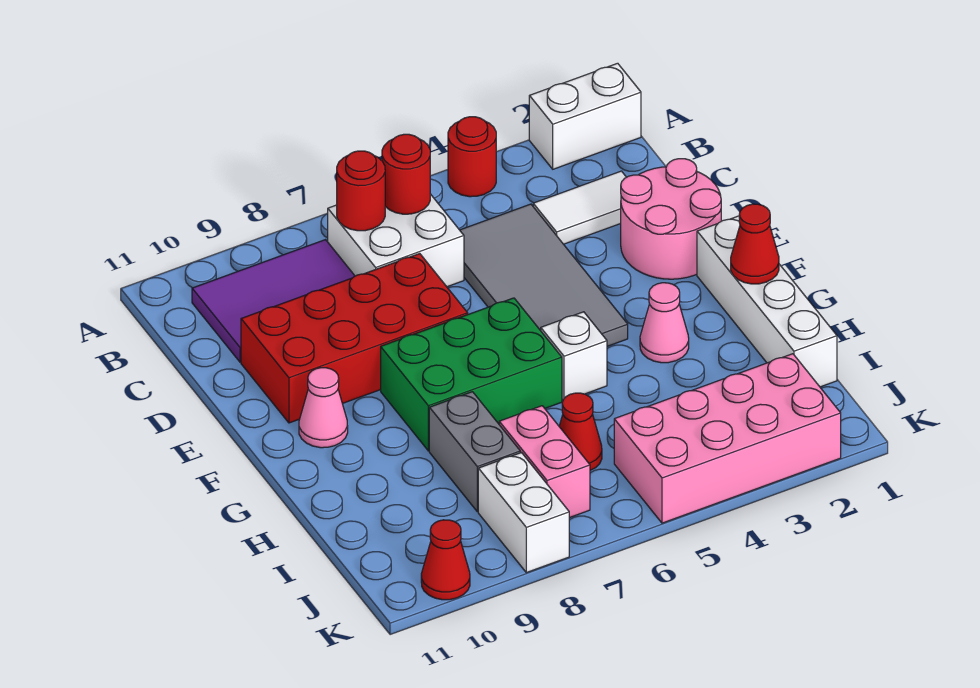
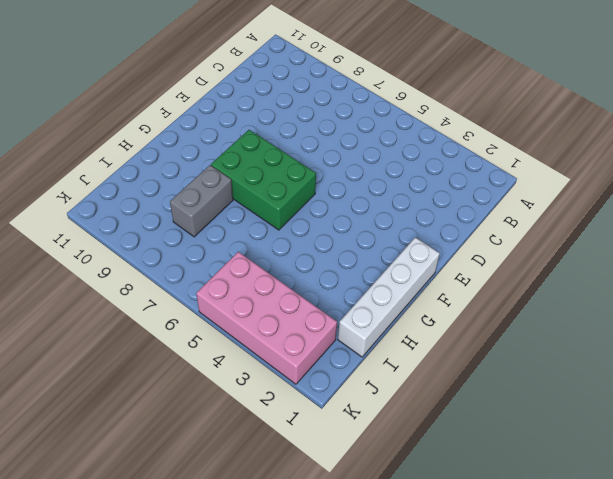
none -> white 1x2 brick [529,63,641,169]
none -> red 1x1 round brick [448,117,496,197]
none -> white 2x2 brick [328,194,464,287]

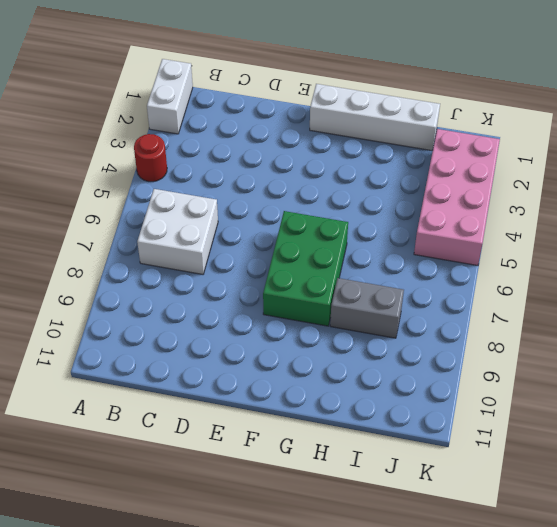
none -> purple 2x3 tile [192,240,355,362]
none -> white 1x2 tile [533,171,626,244]
none -> grey 2x4 tile [460,204,628,346]

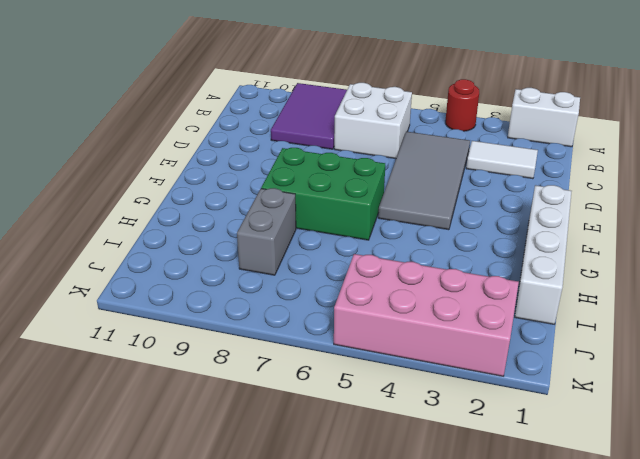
purple 2x3 tile [271,83,347,149] -> purple 2x3 tile turned to [192,240,355,362]
none -> pink 2x2 round brick [621,159,721,279]
none -> red 2x4 brick [241,254,468,423]
none -> pink 1x1 cone [299,368,348,448]

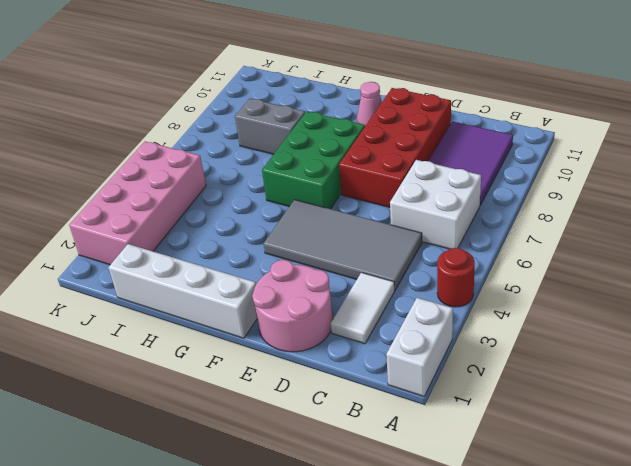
none -> pink 1x1 cone [640,283,689,363]
none -> white 1x1 brick [541,312,607,400]
none -> red 1x1 cone [559,393,602,470]

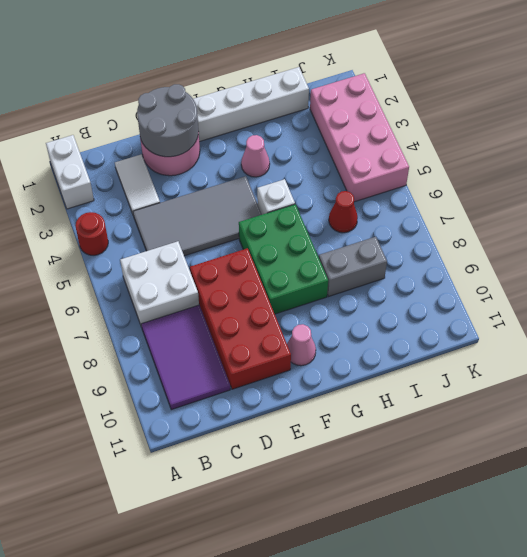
grey 2x2 round brick [137,84,199,157] -> none
none -> pink 1x2 brick [499,406,590,518]
none -> white 1x2 brick [478,453,569,573]
none -> red 1x1 cone [421,520,470,600]

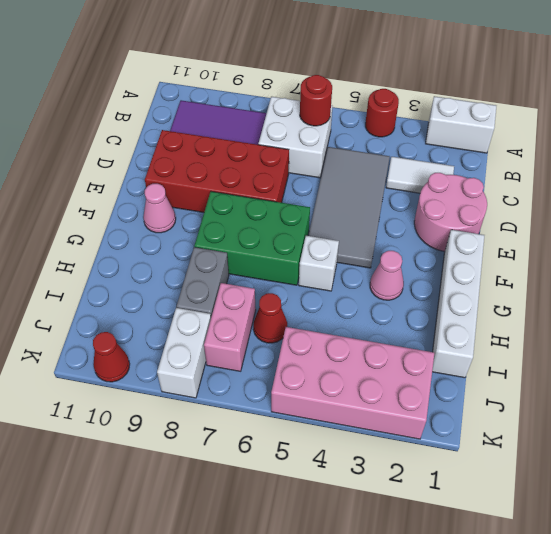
none -> red 1x1 round brick [337,151,385,231]
none -> red 1x1 cone [731,204,779,284]

